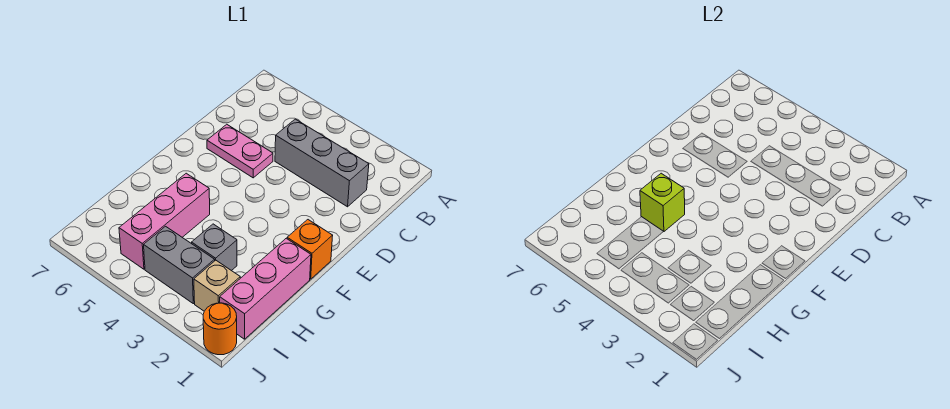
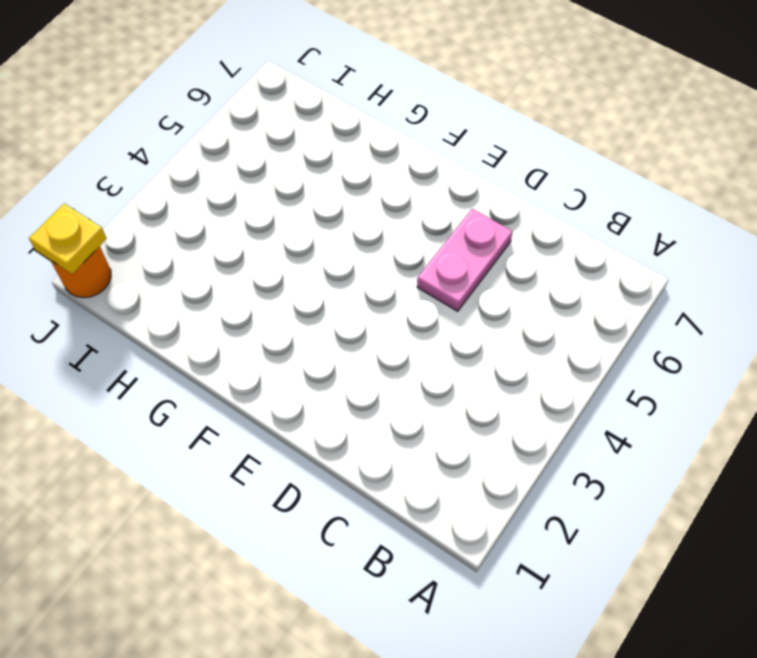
yellow 1x1 plate [29,204,107,274] -> none
none -> grey 1x3 brick [275,119,369,207]
none -> orange 1x1 brick [287,220,333,279]

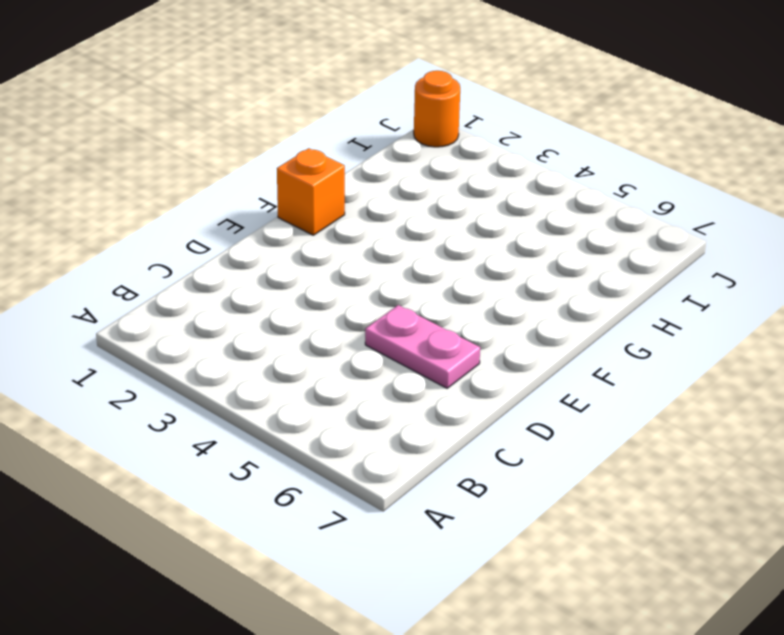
none -> grey 1x3 brick [275,119,369,207]
none -> pink 1x3 brick [220,238,311,339]

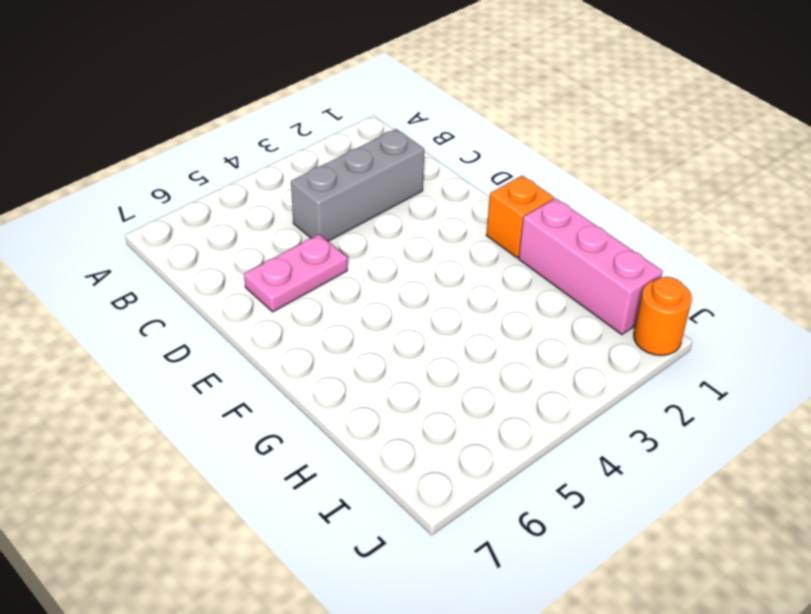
none -> pink 1x3 brick [119,173,210,269]
none -> grey 1x1 brick [192,224,237,271]

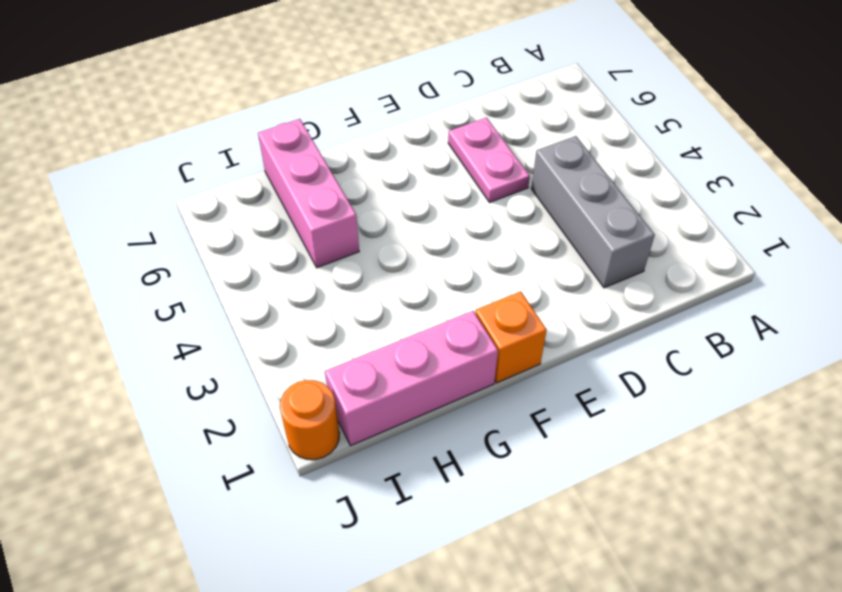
pink 1x3 brick [258,119,359,268] -> pink 1x3 brick turned to [119,173,210,269]
none -> grey 1x1 brick [192,224,237,271]
none -> tan 1x1 brick [194,260,240,311]

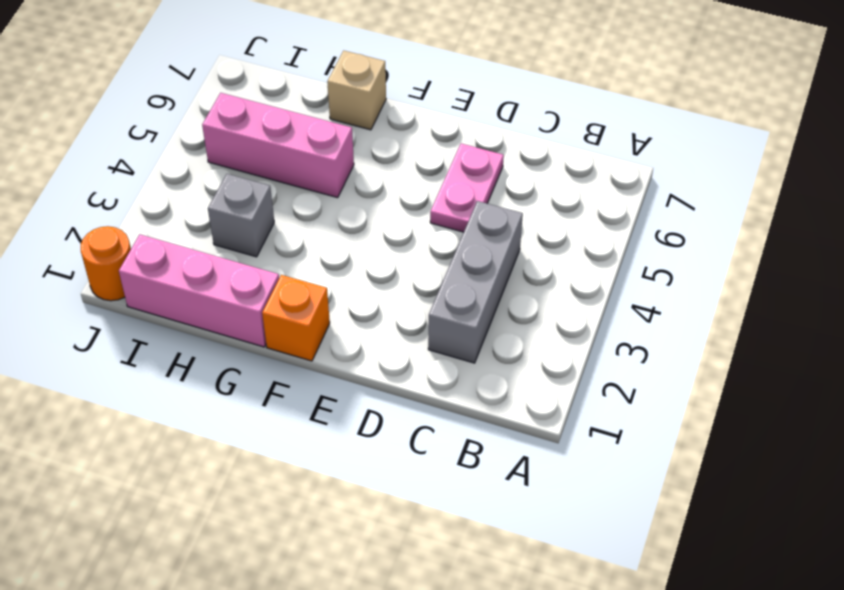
tan 1x1 brick [327,51,386,130] -> tan 1x1 brick moved to [194,260,240,311]
none -> grey 1x2 brick [144,226,215,304]
none -> lime 1x1 brick [640,173,685,232]

